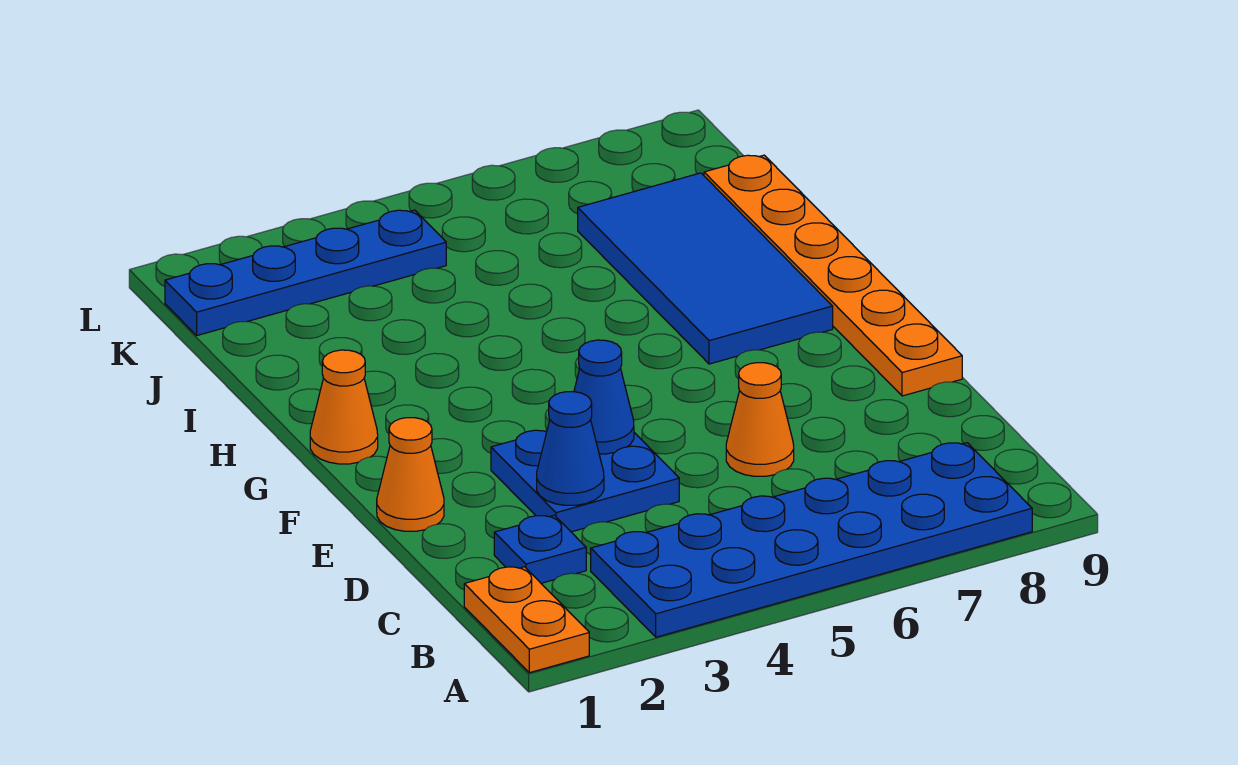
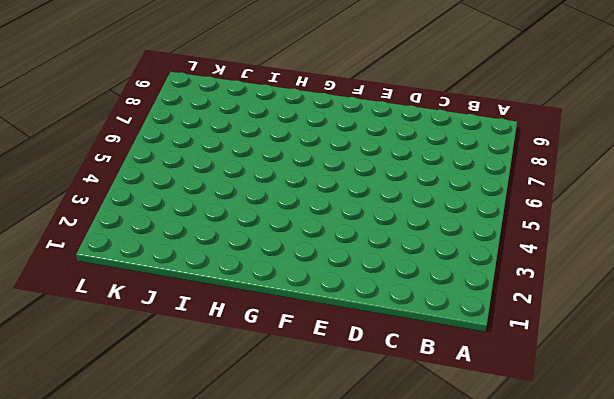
none -> orange 1x2 plate [464,567,589,673]
none -> blue 2x6 plate [591,443,1032,637]
none -> blue 1x1 plate [494,515,586,583]

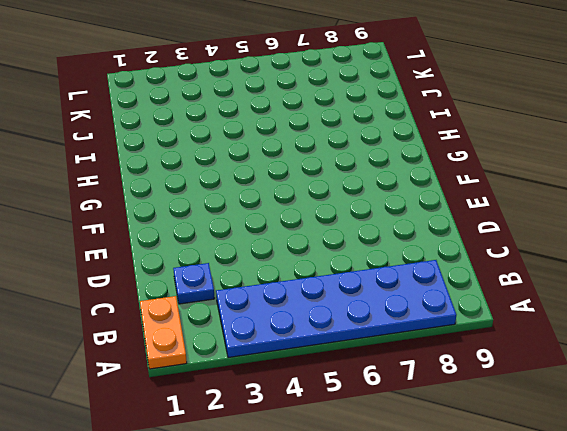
none -> blue 2x2 plate [491,430,679,532]
none -> orange 1x1 cone [726,363,794,476]
none -> orange 1x1 cone [377,418,444,531]

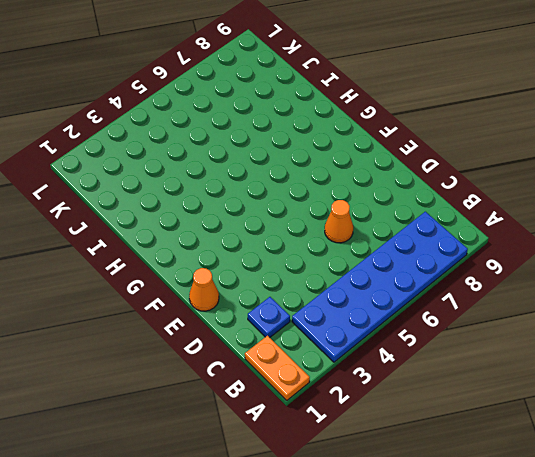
none -> blue 2x2 plate [491,430,679,532]
none -> orange 1x6 plate [704,155,962,396]
none -> orange 1x1 cone [310,350,378,464]

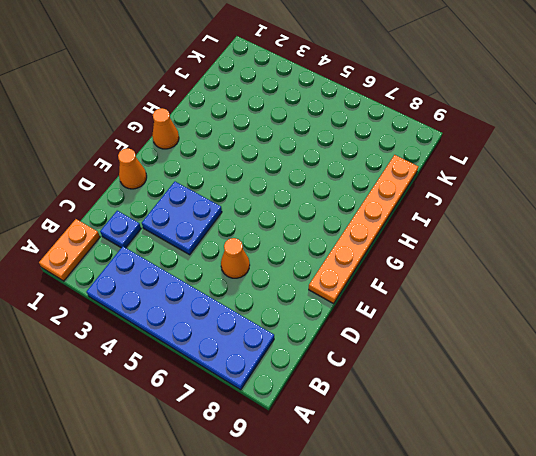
none -> blue 2x4 tile [578,173,833,364]
none -> blue 1x4 plate [165,210,446,335]
none -> blue 1x1 cone [537,392,604,505]

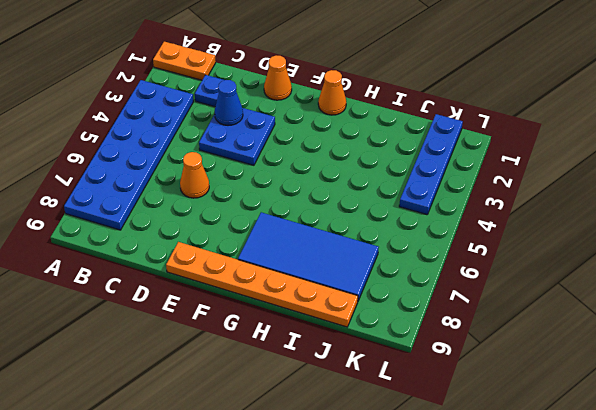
none -> blue 1x1 cone [574,340,634,454]

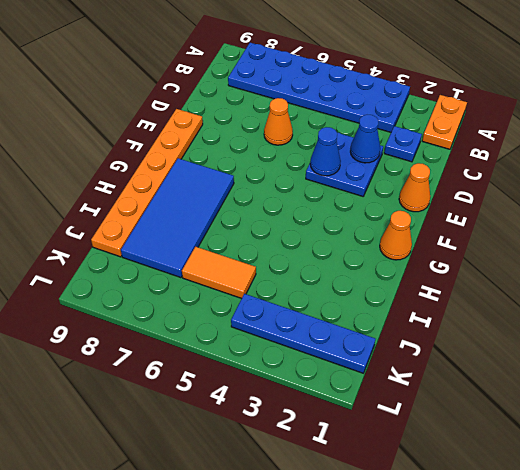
orange 1x2 tile [182,247,256,299] -> none

